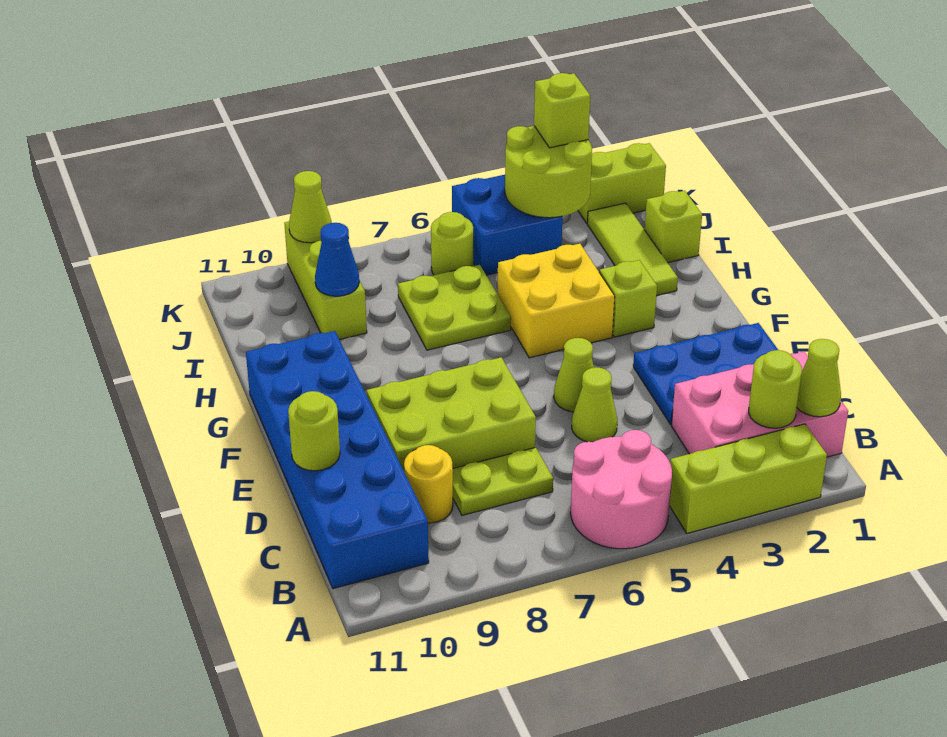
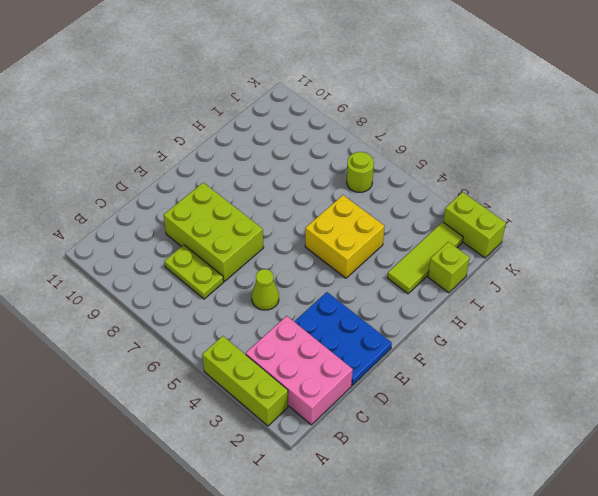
none -> pink 2x2 round brick [571,430,672,549]
none -> blue 2x6 brick [246,331,429,589]
none -> yellow 1x1 round brick [404,445,453,523]

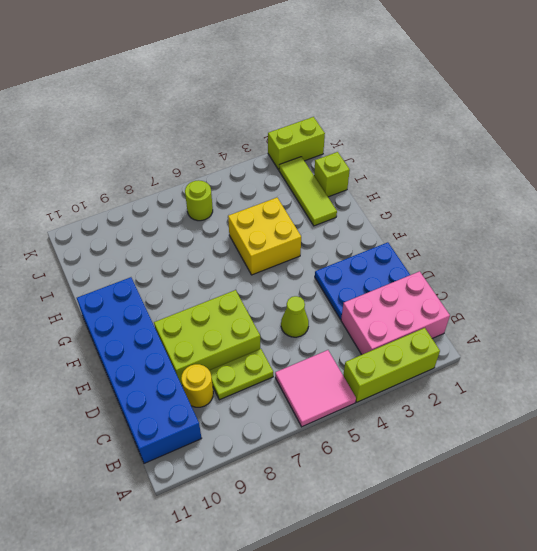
pink 2x2 tile [275,350,356,427] -> pink 2x2 round brick [571,430,672,549]
none -> lime 1x1 cone [554,338,594,412]
none -> lime 1x1 brick [599,260,657,337]
none -> lime 2x2 plate [398,265,511,350]

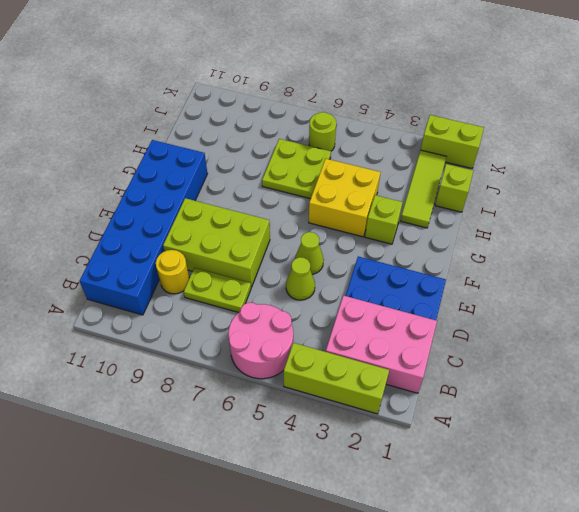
none -> lime 1x3 brick [284,222,367,340]
none -> blue 2x2 brick [452,175,562,275]
none -> lime 1x1 cone [797,339,841,417]

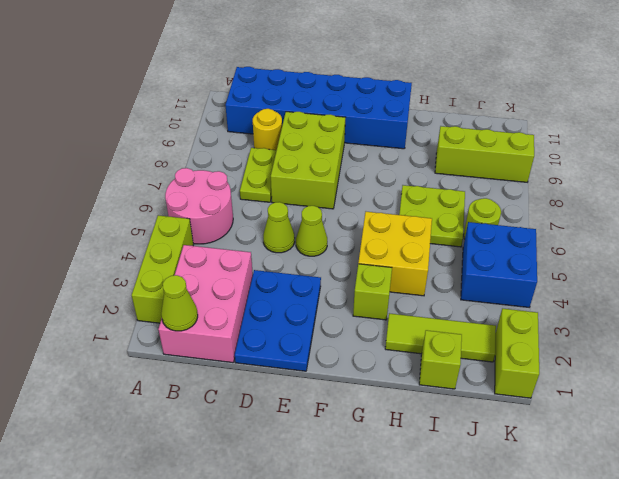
none -> lime 1x1 round brick [749,350,802,428]
none -> lime 1x1 round brick [288,391,340,471]
none -> blue 1x1 cone [315,223,359,296]

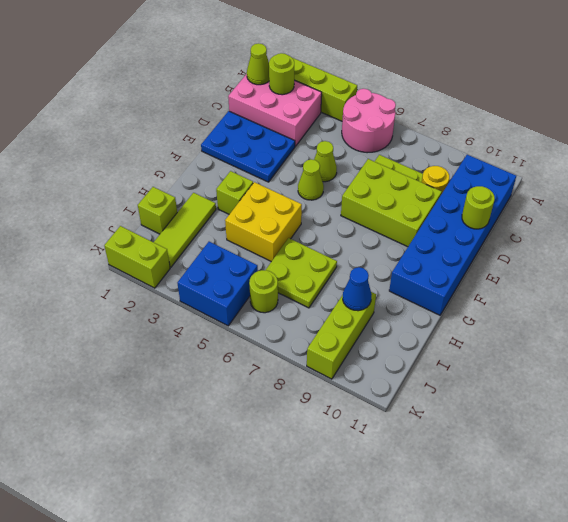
none -> lime 2x2 round brick [505,126,592,218]
none -> lime 1x1 cone [289,171,332,243]
none -> lime 1x1 brick [534,73,590,148]

